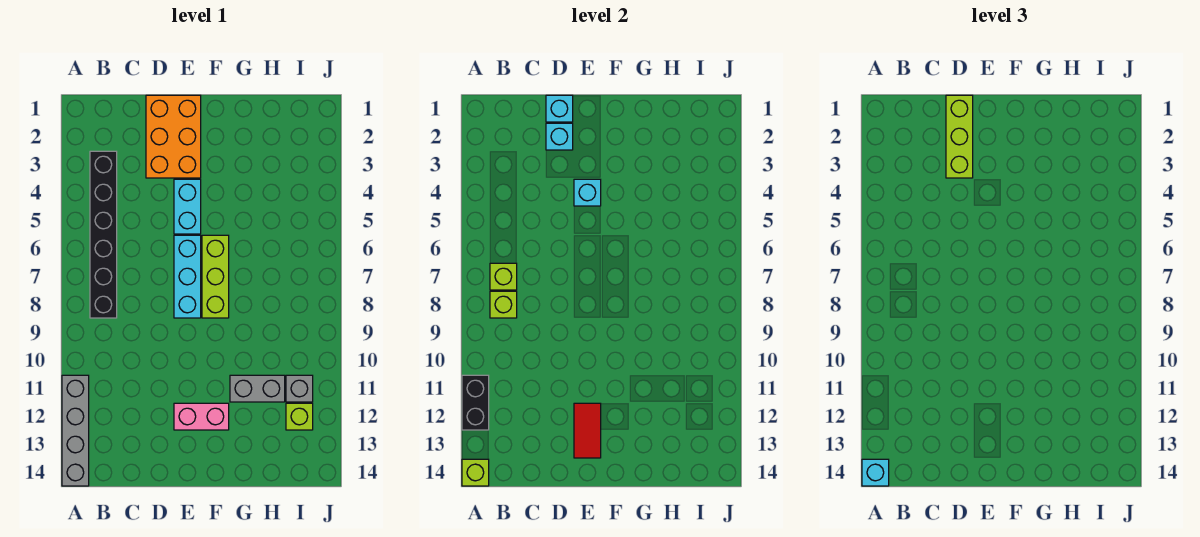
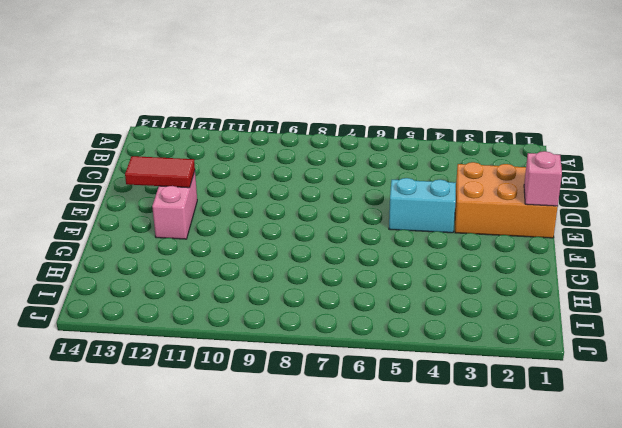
pink 1x1 brick [524,151,562,206] -> none
none -> grey 1x4 brick [62,375,89,486]
none -> black 1x6 brick [90,151,117,318]
none -> cyan 1x3 brick [174,235,201,318]

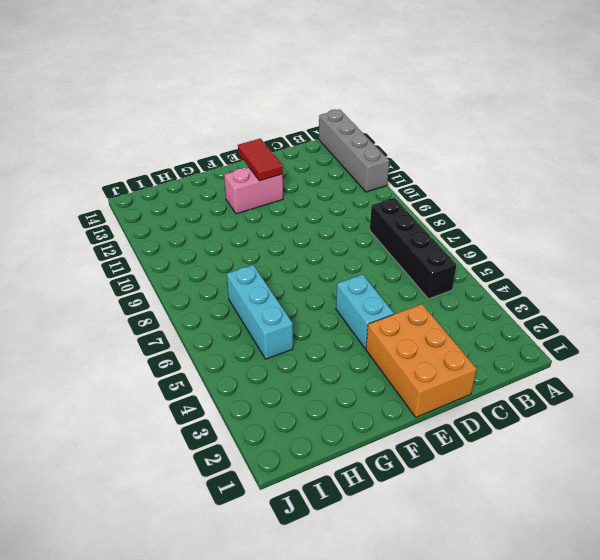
black 1x4 brick [370,198,457,299] -> black 1x6 brick [90,151,117,318]
cyan 1x3 brick [227,265,293,359] -> cyan 1x3 brick moved to [174,235,201,318]
none -> lime 1x3 brick [202,235,229,318]
none -> grey 1x2 brick [230,375,285,402]
none -> grey 1x1 brick [286,375,313,402]

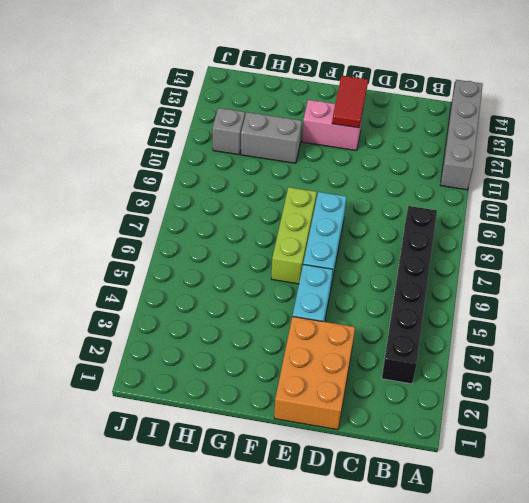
none -> lime 1x1 brick [286,403,313,430]
none -> black 1x2 brick [462,375,489,430]
none -> lime 1x1 brick [462,459,489,486]

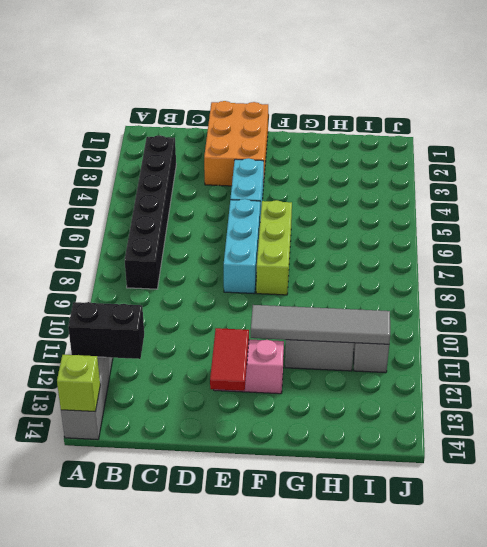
black 1x2 brick [68,302,144,359] -> black 1x2 brick turned to [462,375,489,430]
grey 1x4 tile [251,305,390,344] -> none
none -> lime 1x1 brick [286,403,313,430]
none -> lime 1x1 brick [490,263,517,290]
none -> lime 1x1 brick [490,291,517,318]

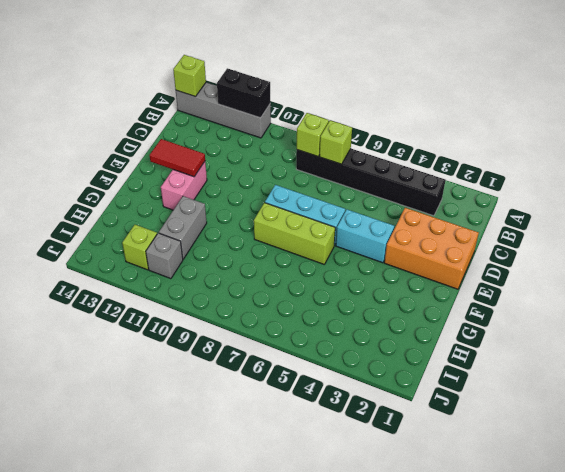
none -> cyan 1x1 brick [546,95,573,122]
none -> cyan 1x1 brick [546,123,573,150]
none -> cyan 1x1 brick [574,179,601,206]

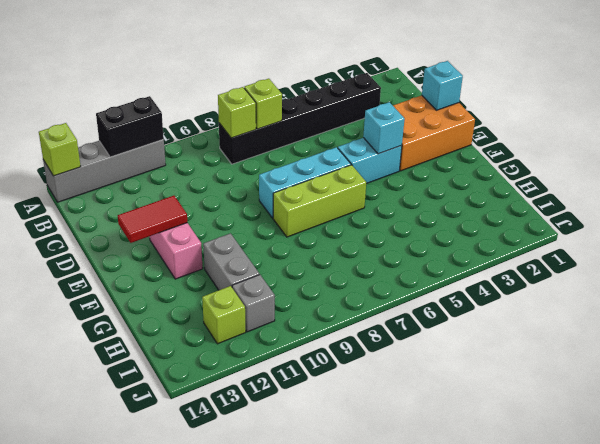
none -> cyan 1x1 brick [546,123,573,150]
none -> cyan 1x1 brick [862,459,889,486]
none -> lime 1x3 brick [946,95,973,178]

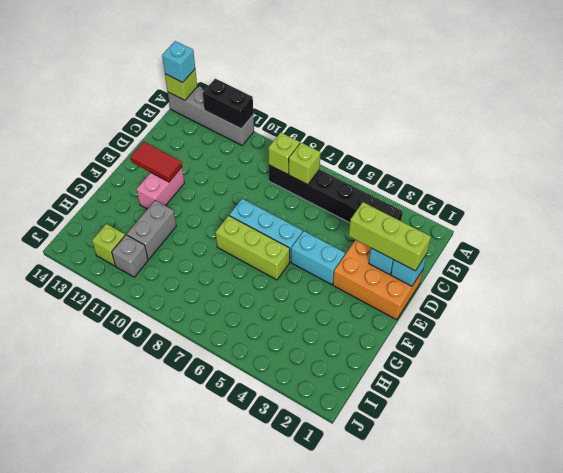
none -> cyan 1x1 brick [574,179,601,206]

